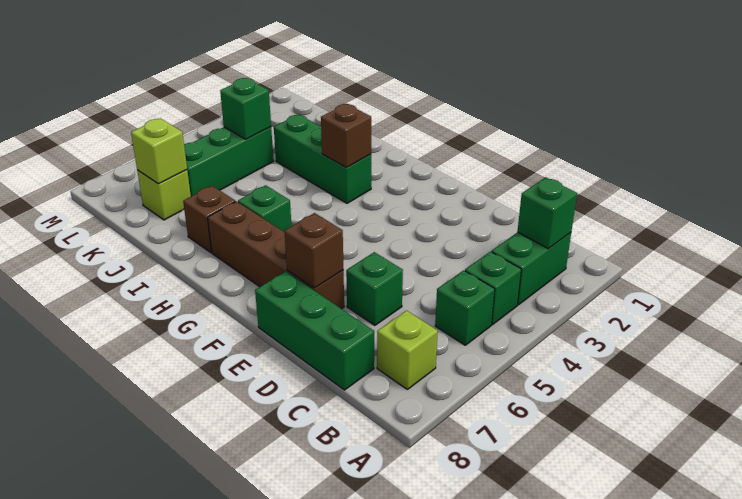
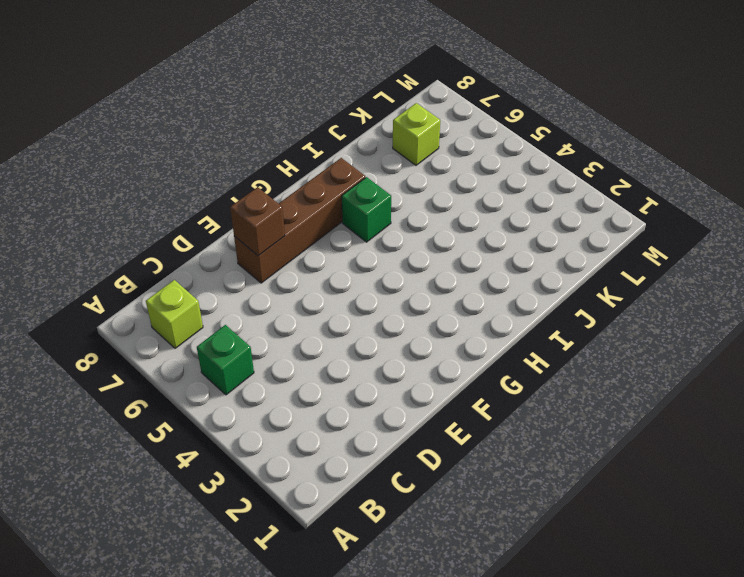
none -> green 1x2 brick [492,232,571,305]
none -> green 1x1 brick [465,252,521,325]
none -> green 1x3 brick [255,271,374,390]

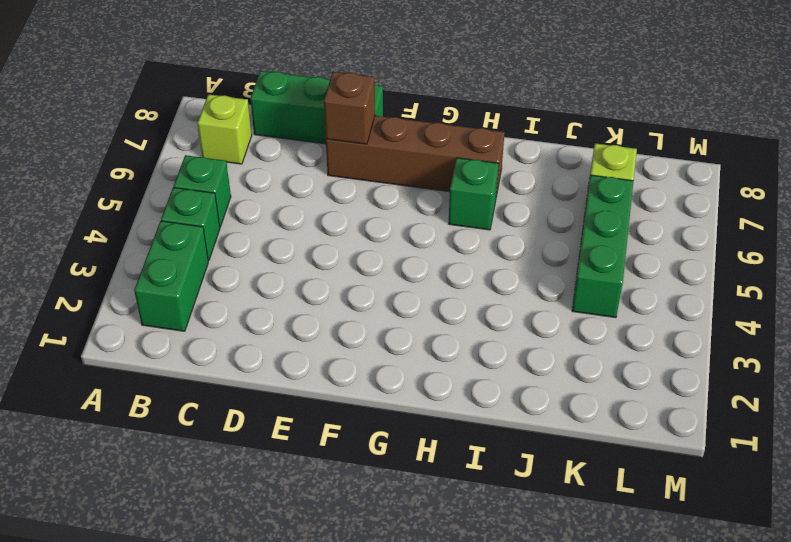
none -> green 1x1 brick [346,252,403,325]
none -> green 1x3 brick [274,114,371,203]
none -> brown 1x1 brick [183,186,235,252]

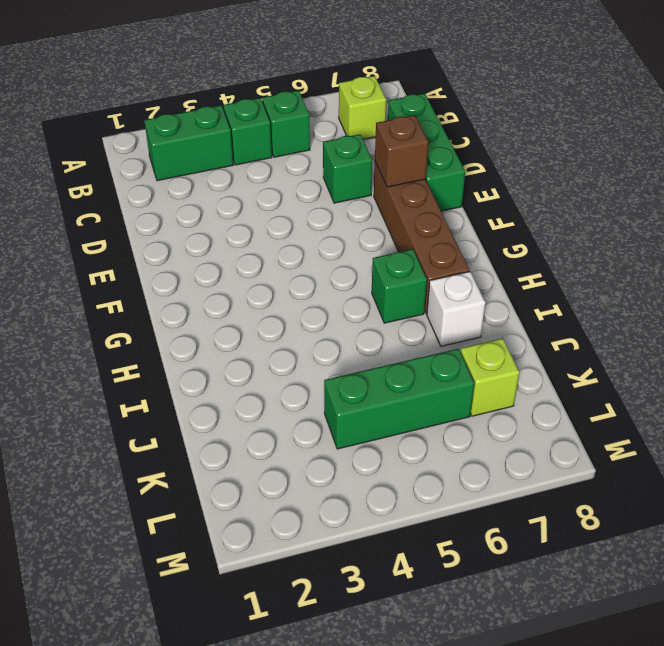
white 1x1 brick [427,271,485,346] -> brown 1x1 brick [183,186,235,252]
none -> green 1x3 brick [274,114,371,203]
none -> green 1x1 brick [517,177,577,249]
none -> brown 1x1 brick [321,104,371,167]

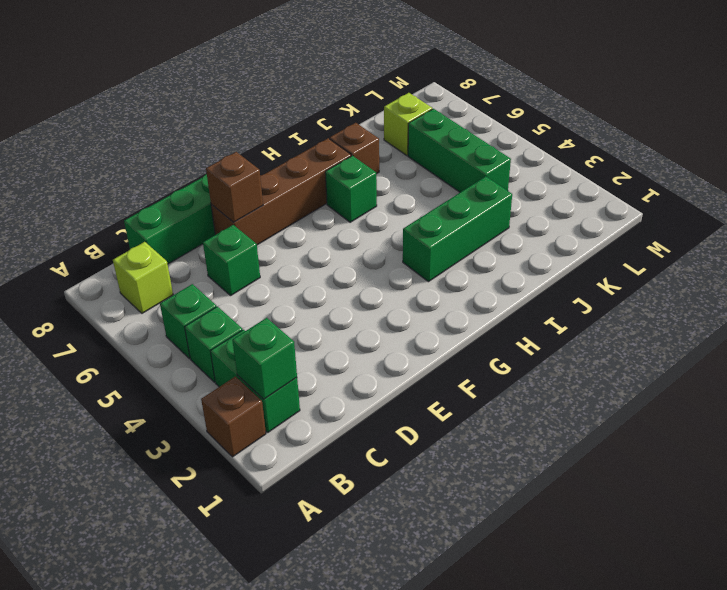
brown 1x1 brick [201,377,266,457] -> brown 1x1 brick moved to [321,104,371,167]
none -> green 1x1 brick [220,78,271,139]
none -> lime 1x1 brick [131,118,187,184]

